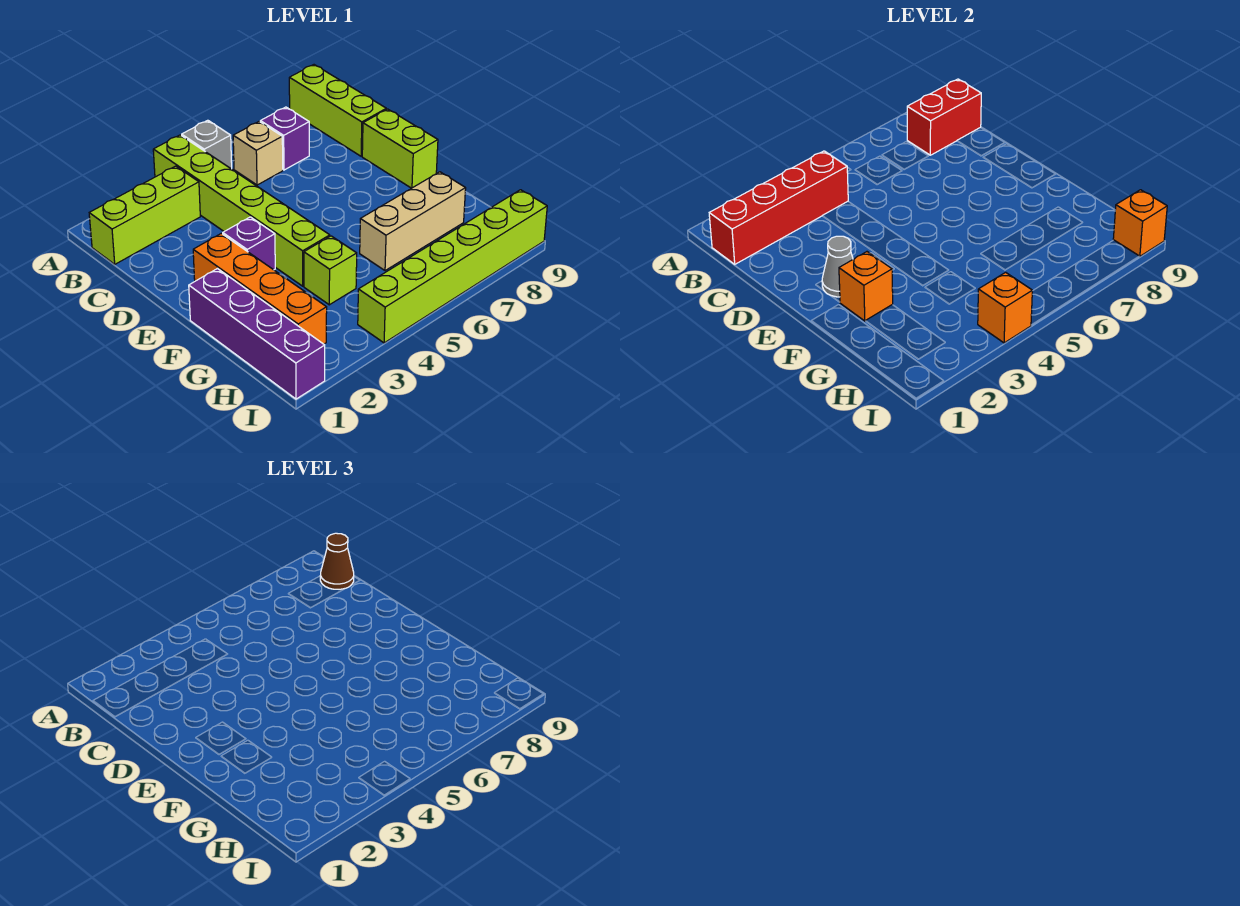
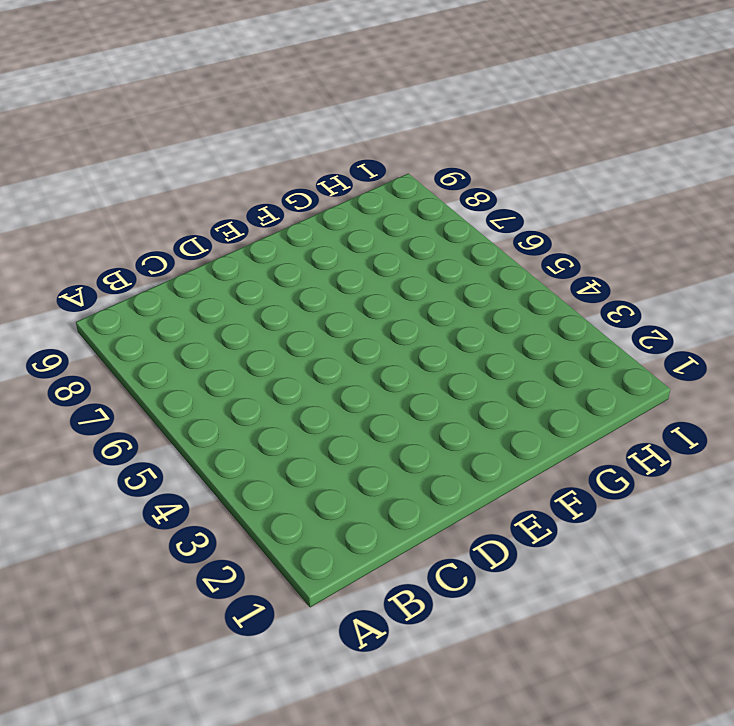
none -> lime 1x6 brick [153,135,330,286]
none -> grey 1x1 brick [182,120,232,169]
none -> lime 1x3 brick [289,65,386,156]

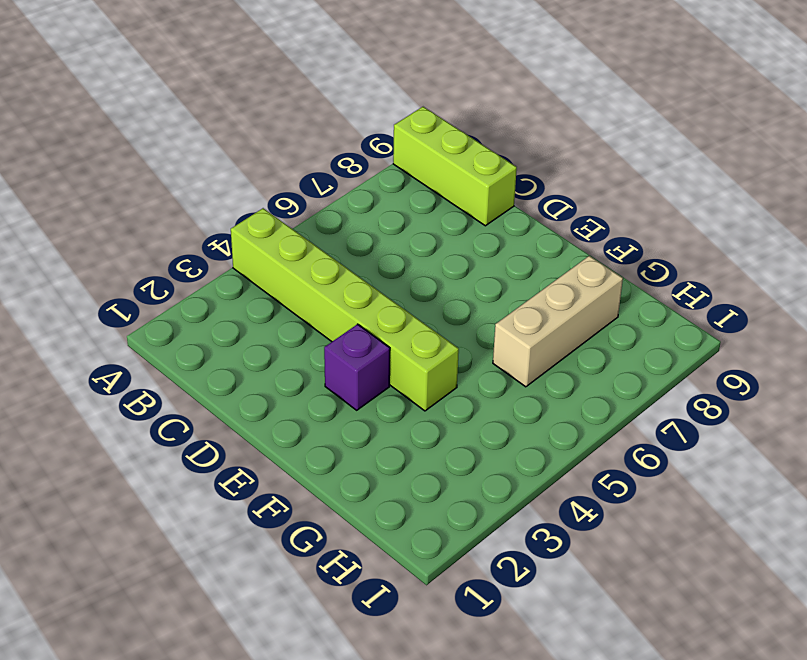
none -> grey 1x1 brick [182,120,232,169]
none -> lime 1x3 brick [89,166,200,264]
none -> tan 1x1 brick [233,122,283,185]

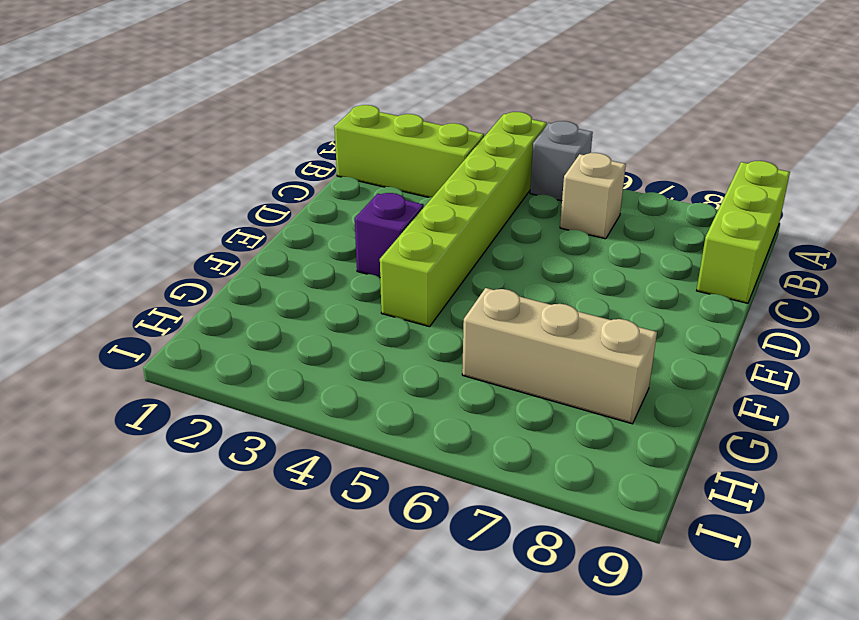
none -> purple 1x1 brick [260,107,309,170]
none -> lime 1x2 brick [362,109,438,188]
none -> orange 1x4 brick [193,233,327,344]

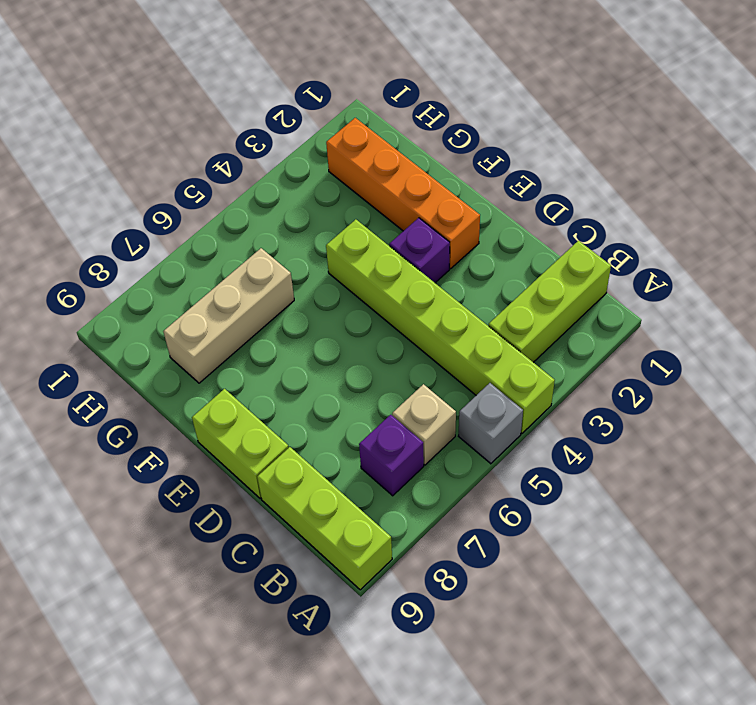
none -> purple 1x4 brick [189,269,325,399]
none -> lime 1x1 brick [304,236,357,305]
none -> lime 1x6 brick [358,190,547,343]

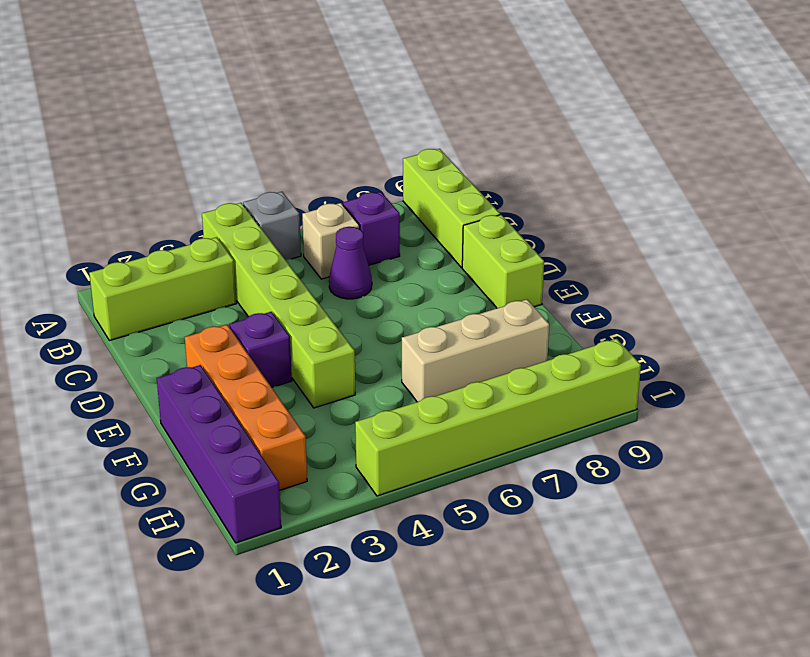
purple 1x1 cone [329,227,372,299] -> none
none -> lime 1x1 brick [304,236,357,305]
none -> red 1x4 brick [709,151,848,264]
none -> red 1x2 brick [907,79,981,155]

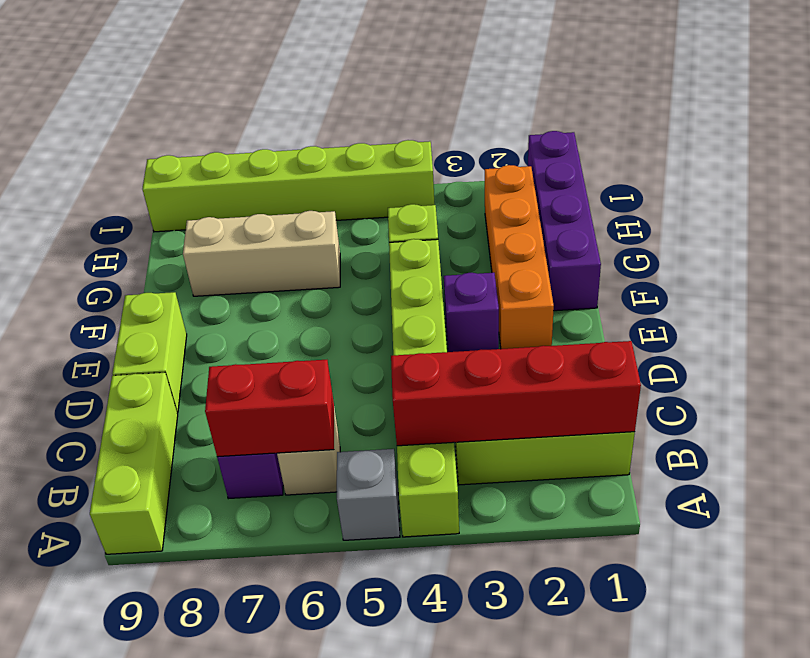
red 1x2 brick [205,360,334,457] -> red 1x2 brick moved to [907,79,981,155]
none -> grey 1x1 cone [822,236,853,297]
none -> orange 1x1 brick [839,252,893,321]
none -> orange 1x1 brick [978,272,1032,343]

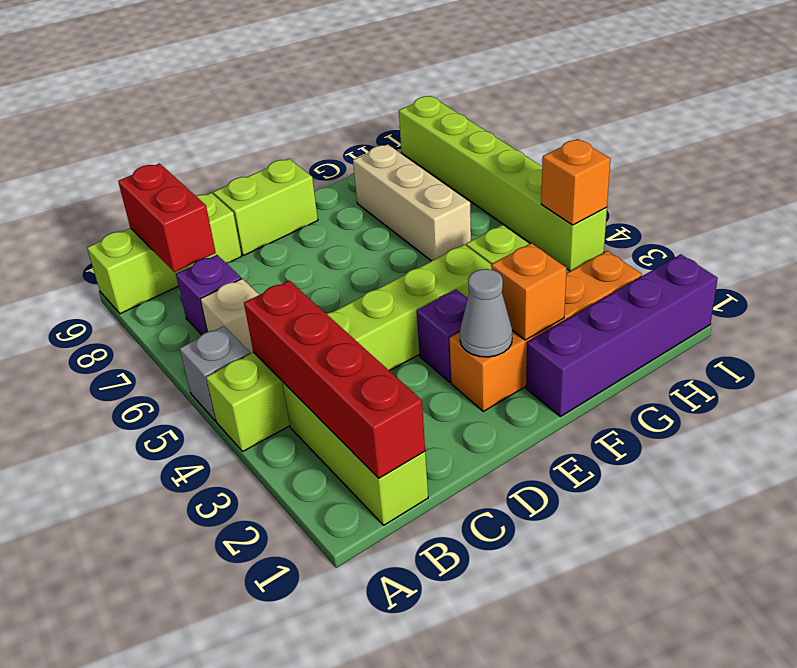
none -> orange 1x1 brick [1113,190,1167,256]
none -> brown 1x1 cone [320,533,354,589]

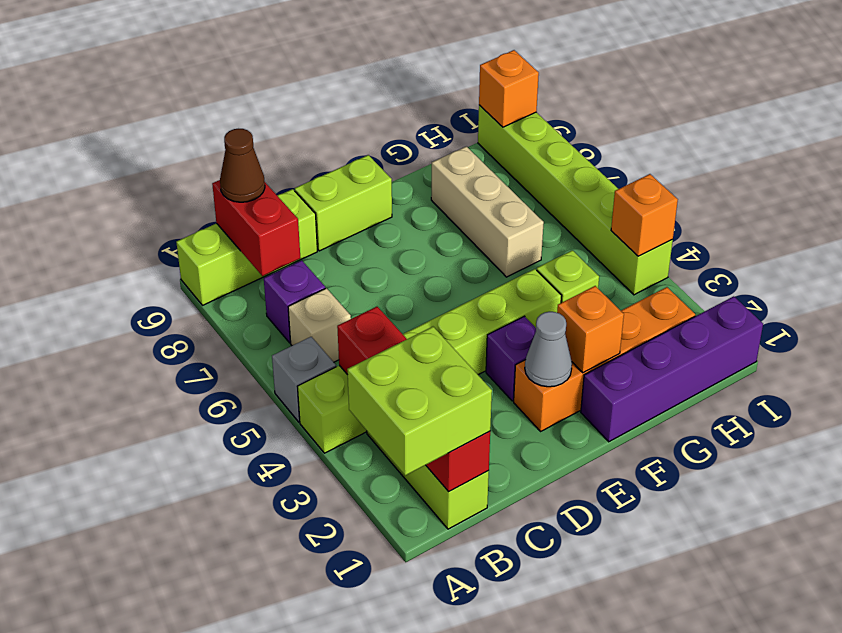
lime 2x2 brick [347,327,492,475] -> none

